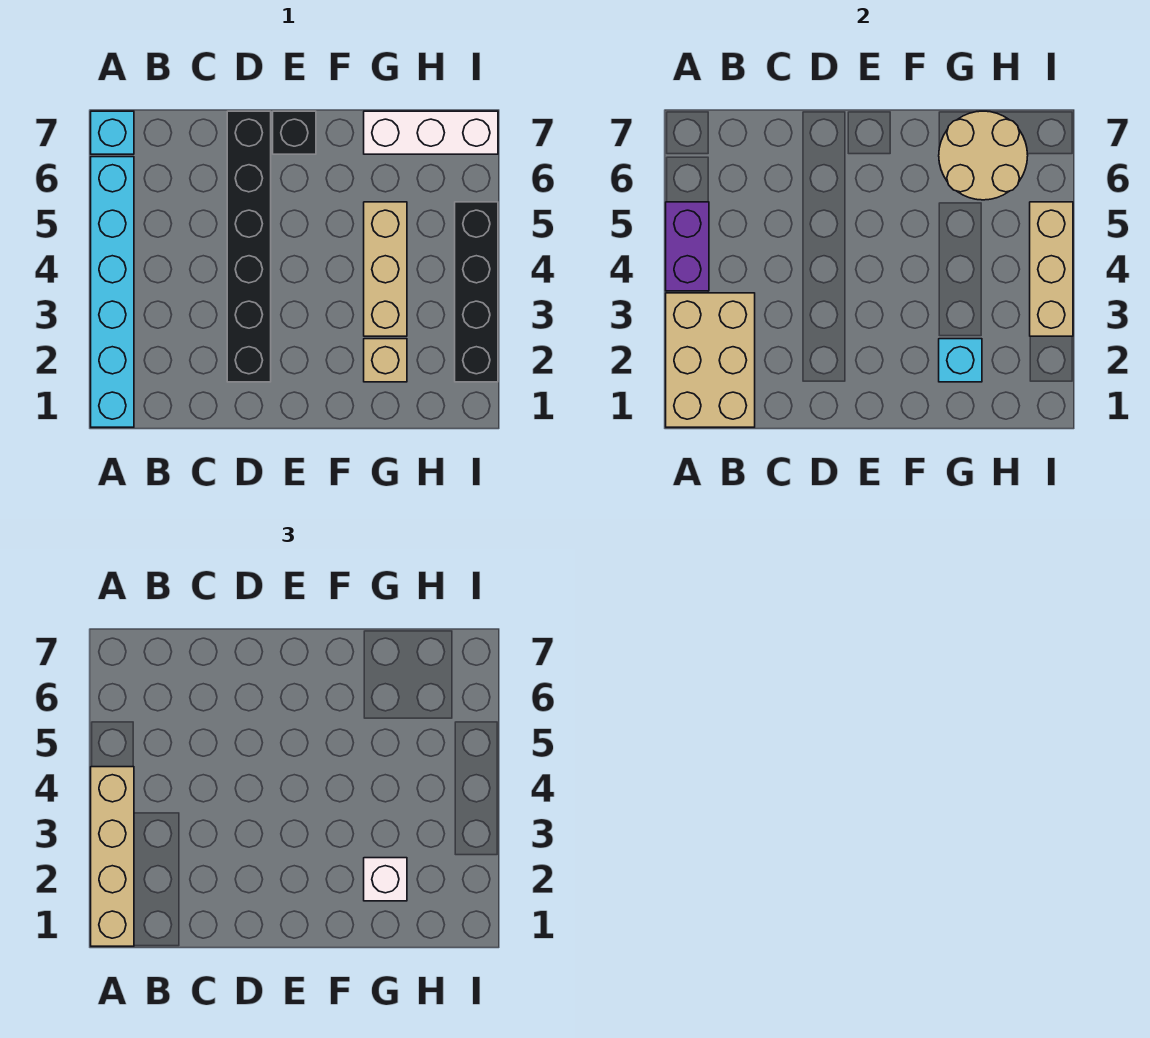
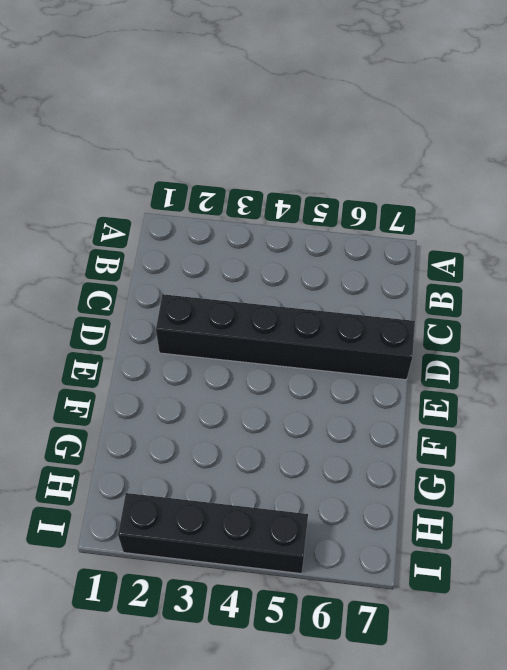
none -> cyan 1x6 brick [91,157,134,427]
none -> cyan 1x1 brick [91,111,134,154]
none -> black 1x1 brick [273,111,316,154]

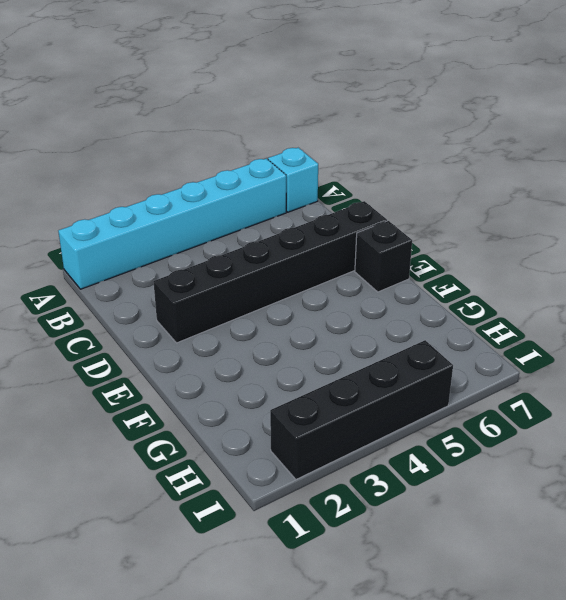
none -> tan 1x1 brick [364,339,407,382]
none -> tan 1x3 brick [364,202,407,336]
none -> white 1x3 brick [364,111,498,154]

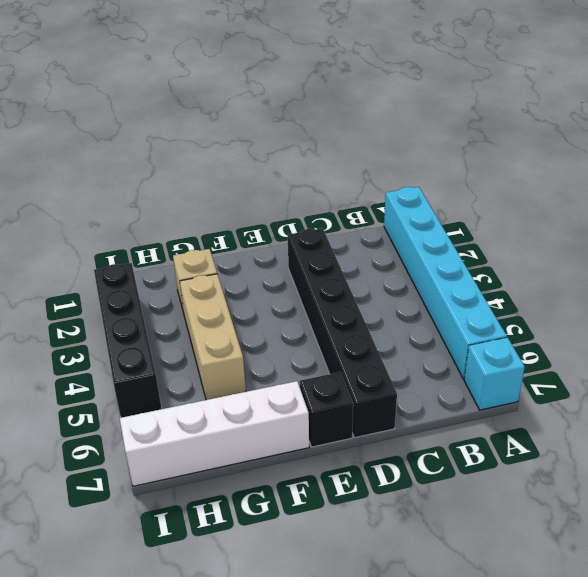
white 1x4 brick [120,381,309,486] -> white 1x3 brick [364,111,498,154]
none -> tan 2x3 brick [666,293,755,427]
none -> purple 1x2 brick [666,202,709,291]
none -> cyan 1x1 brick [939,339,982,382]

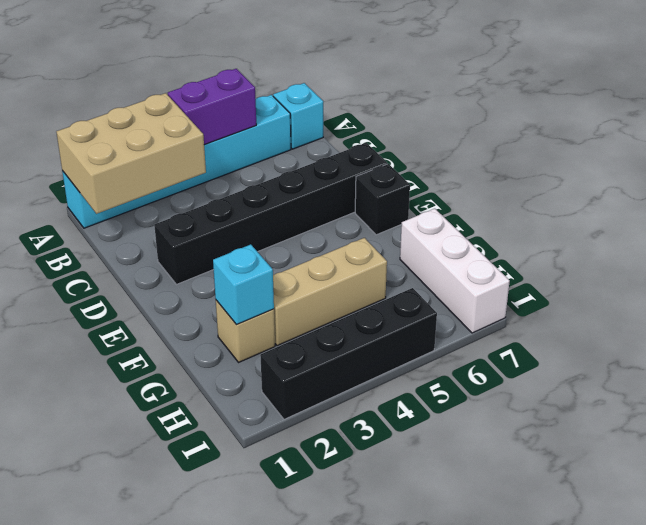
none -> tan 2x2 round brick [939,111,1028,200]
none -> tan 1x3 brick [1030,202,1073,336]
none -> tan 1x4 brick [91,767,134,946]

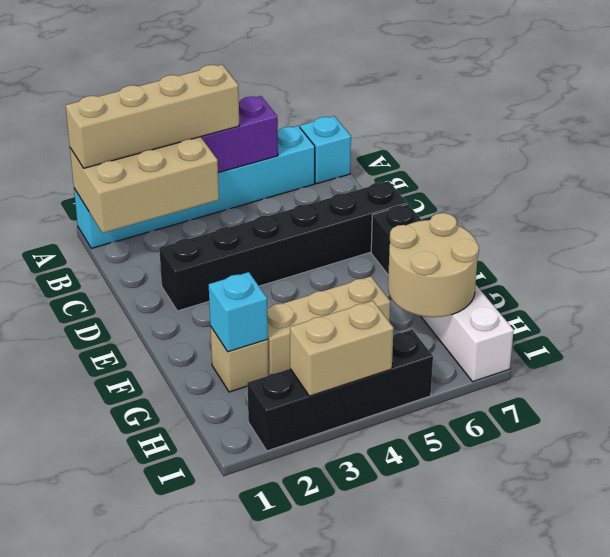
tan 1x2 brick [290,301,394,396] -> tan 1x3 brick [1030,202,1073,336]
none -> white 1x1 brick [364,858,407,901]

